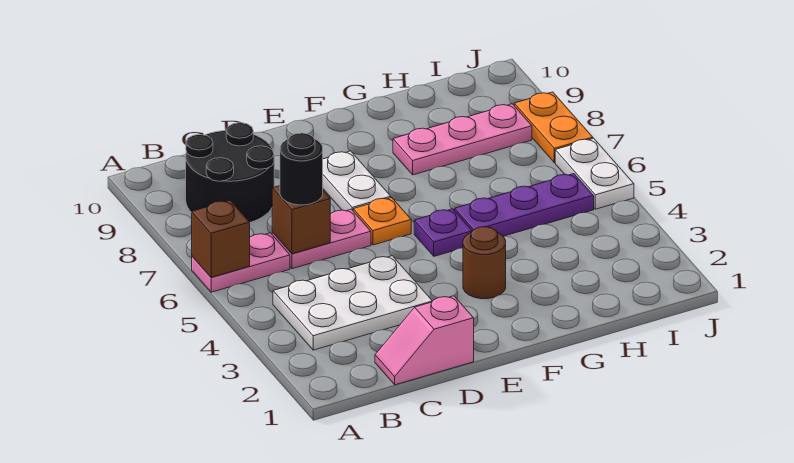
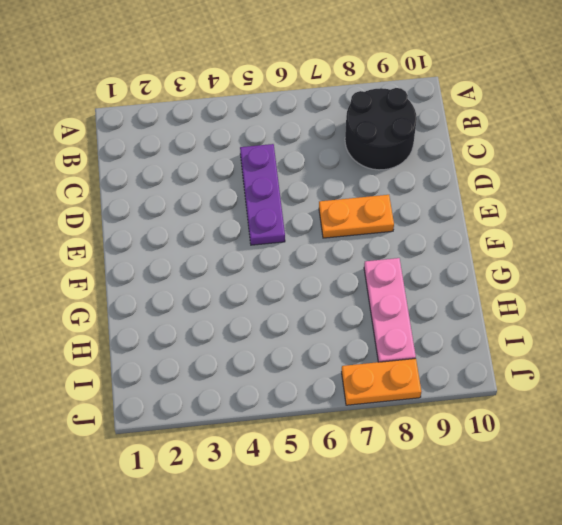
purple 1x3 plate [240,144,285,245] -> purple 1x3 plate moved to [455,174,594,236]
orange 1x2 plate [319,195,394,238] -> white 1x2 plate [323,151,391,211]
none -> pink 1x2 plate [192,233,290,292]
none -> white 2x3 plate [273,256,432,350]
none -> pink 1x2 slope [375,296,474,385]

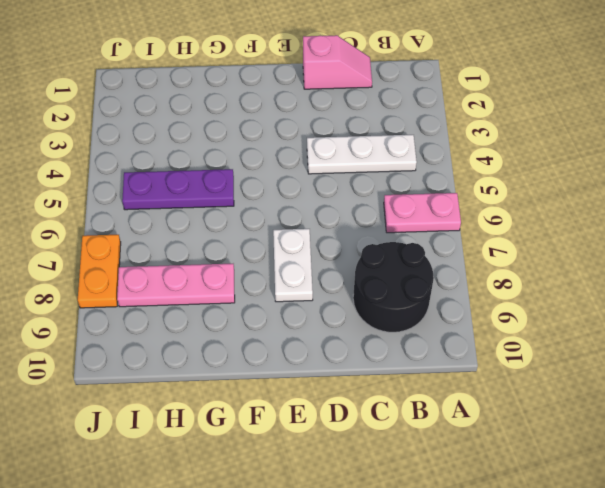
white 1x3 plate [307,135,417,174] -> white 2x3 plate [273,256,432,350]
none -> pink 1x2 plate [272,209,371,269]
none -> orange 1x1 plate [353,197,411,245]
none -> brown 1x1 round brick [463,227,506,299]

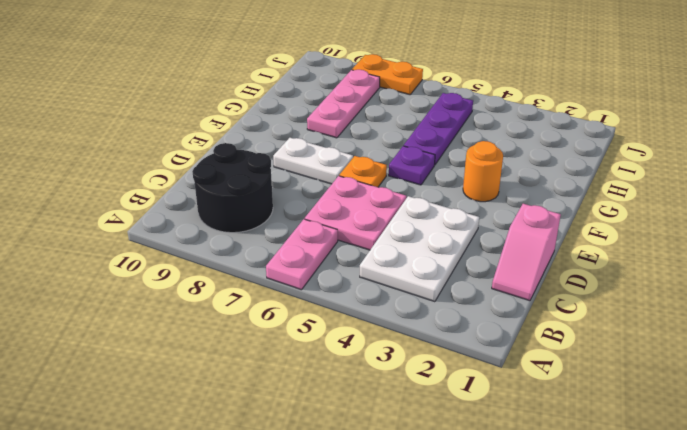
pink 2x2 plate [305,176,406,250] -> pink 1x2 plate [272,209,371,269]
orange 1x1 round brick [463,141,503,202] -> brown 1x1 round brick [463,227,506,299]
none -> white 1x2 plate [555,138,634,209]
none -> brown 1x1 brick [192,200,250,277]
none -> brown 1x1 brick [272,186,330,254]

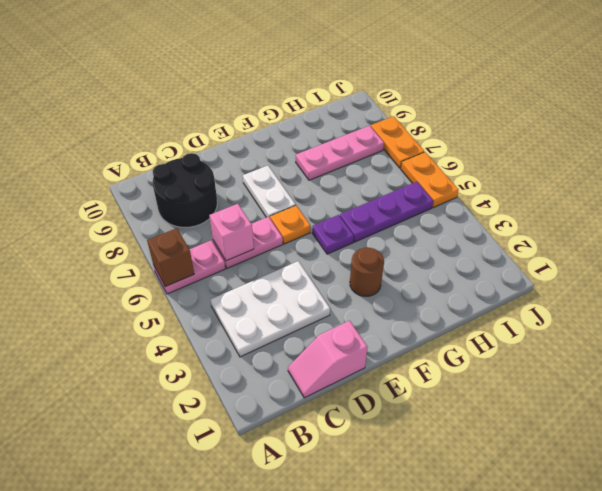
pink 1x1 brick [210,204,254,261] -> brown 1x1 brick [272,186,330,254]
orange 1x2 plate [401,152,459,208] -> white 1x2 plate [555,138,634,209]
none -> black 1x1 round brick [280,133,323,205]

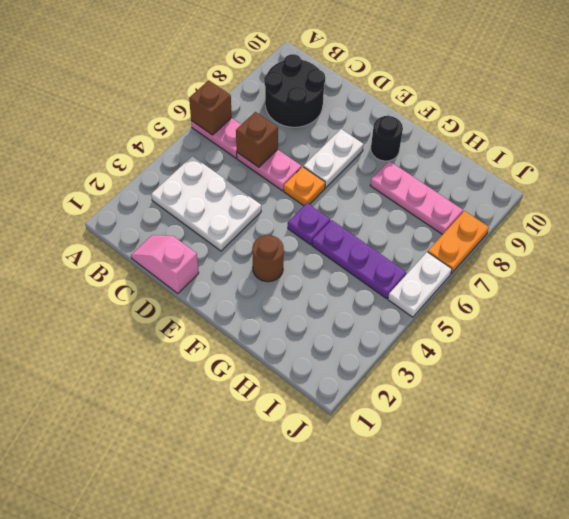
black 1x1 round brick [371,116,403,161] -> black 1x1 round brick moved to [280,133,323,205]

